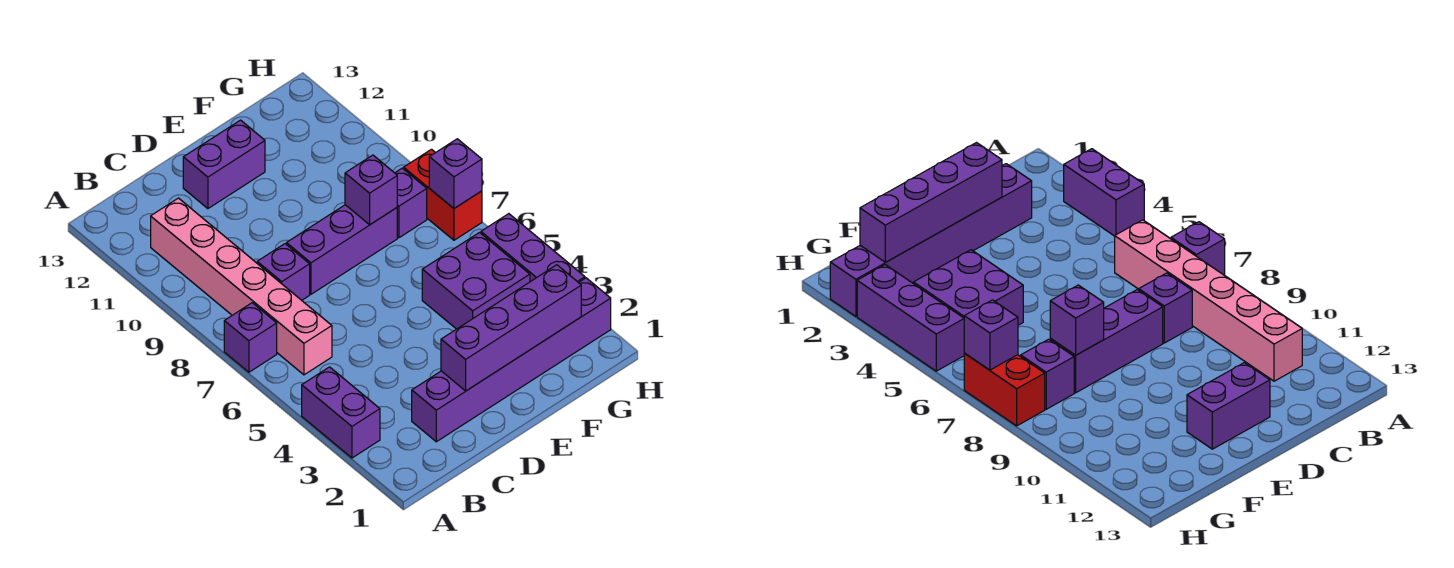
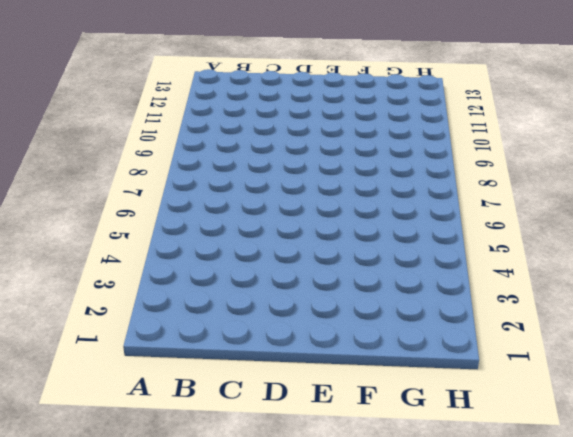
none -> purple 1x2 brick [302,367,380,458]
none -> purple 1x1 brick [224,303,277,372]
none -> pink 1x6 brick [151,198,332,375]

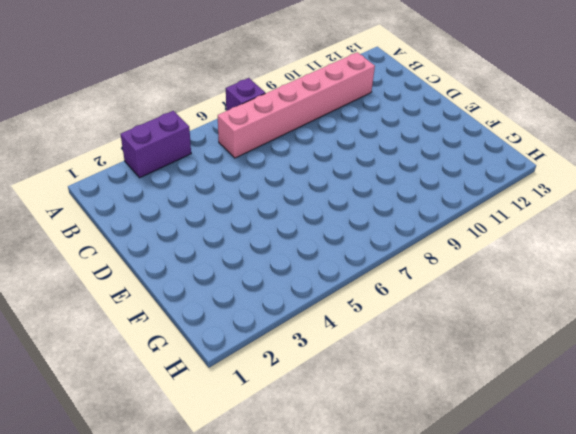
none -> purple 1x6 brick [412,278,611,442]
none -> purple 1x1 brick [257,244,310,300]
none -> purple 1x3 brick [286,205,397,294]

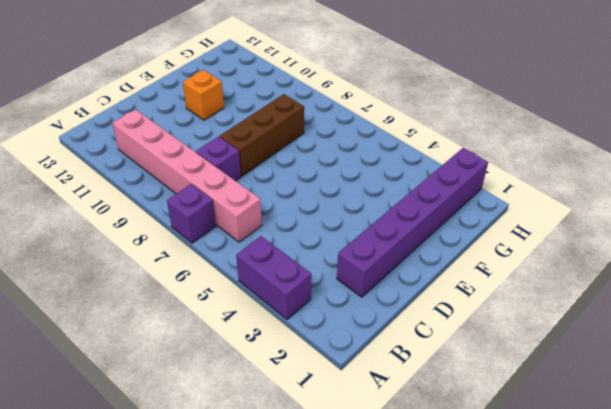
brown 1x3 brick [220,94,304,176] -> purple 1x3 brick [286,205,397,294]
orange 1x1 brick [183,70,224,120] -> none
none -> purple 1x2 brick [183,120,265,209]
none -> purple 2x2 brick [422,233,530,329]
none -> purple 1x1 brick [395,168,427,238]

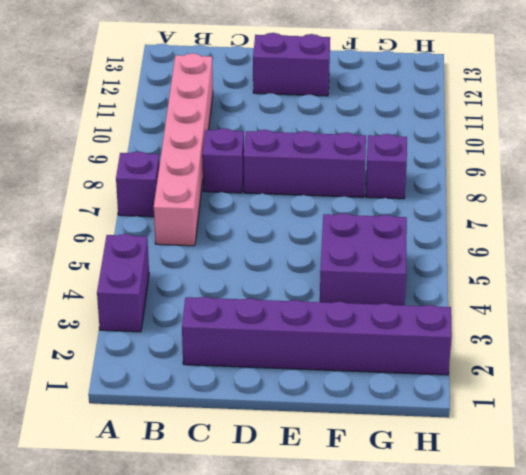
none -> purple 1x3 brick [481,214,585,283]
none -> red 1x2 brick [404,149,482,240]
none -> purple 1x4 brick [441,265,581,391]

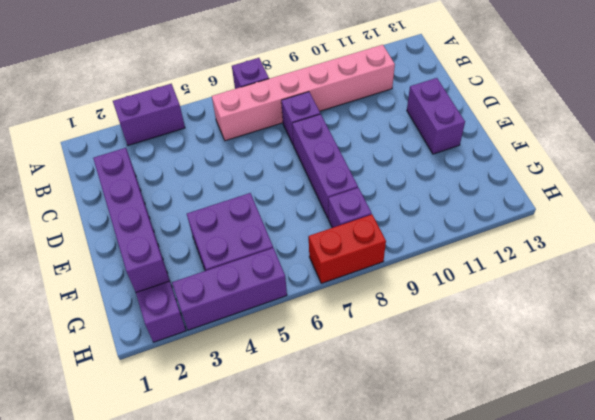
none -> purple 1x1 brick [345,155,397,225]
none -> purple 1x1 brick [429,139,482,208]

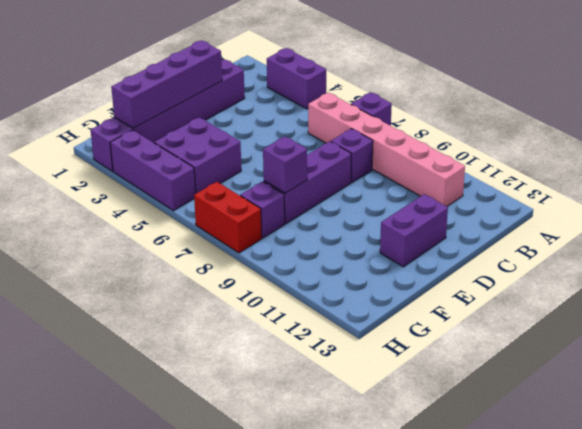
none -> purple 1x1 brick [429,139,482,208]

